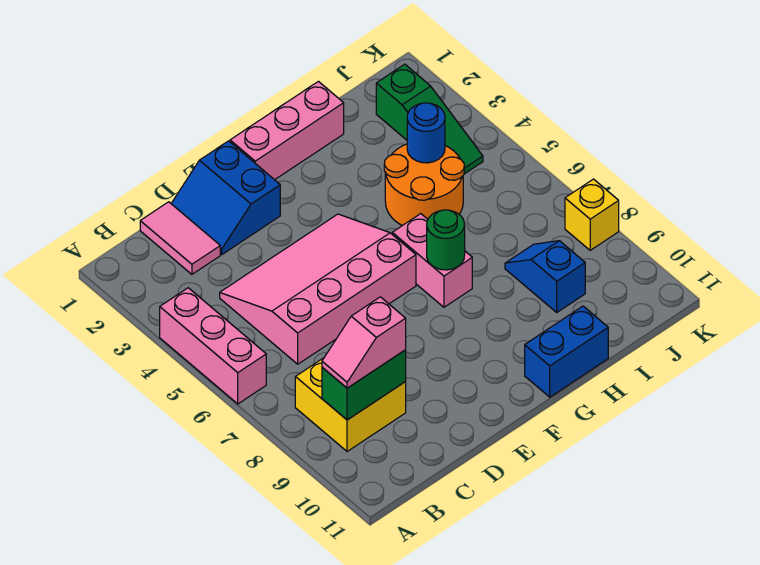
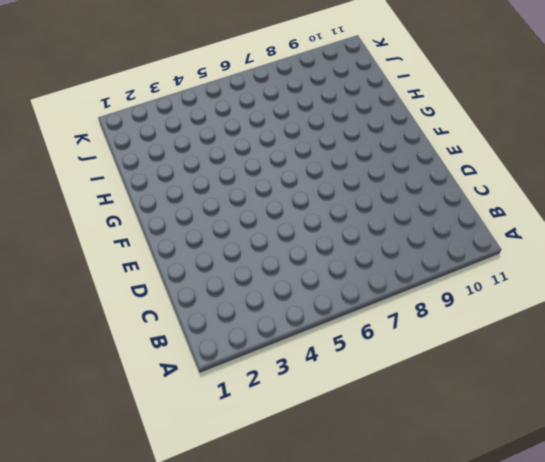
none -> pink 1x3 brick [160,288,266,404]
none -> yellow 2x2 brick [295,358,406,452]
none -> pink 1x2 tile [140,202,220,274]

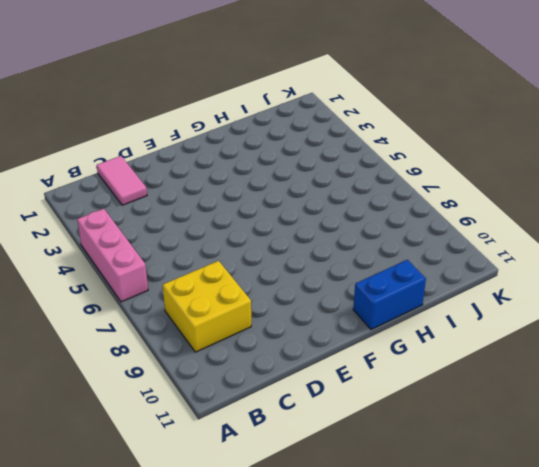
none -> pink 3x4 slope [220,214,416,364]
none -> blue 2x2 slope [171,141,280,254]
none -> pink 1x3 brick [230,82,344,180]

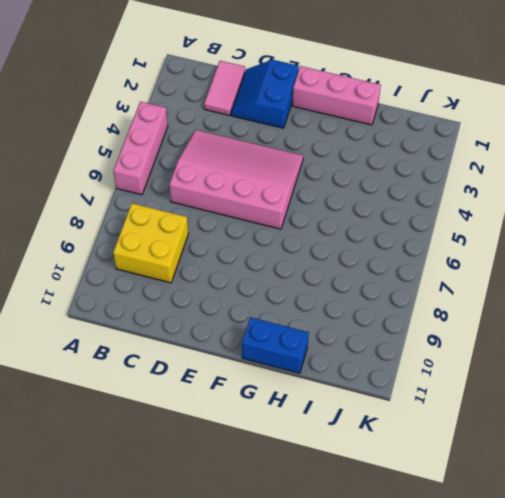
none -> pink 1x2 brick [392,214,472,307]
none -> orange 2x2 round brick [384,144,464,226]
none -> blue 1x2 slope [505,241,585,312]

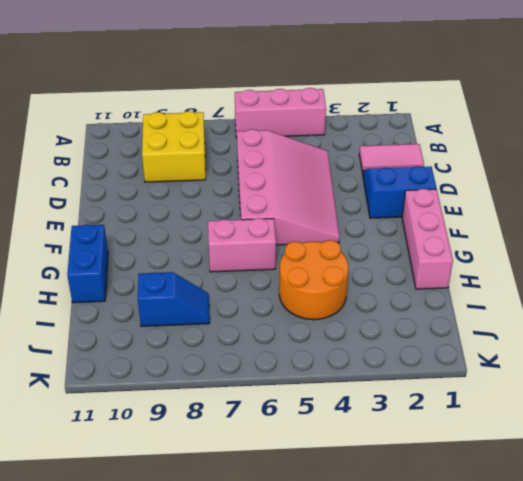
none -> green 1x3 slope [376,64,483,174]
none -> yellow 1x1 brick [565,179,619,250]
none -> green 1x2 brick [322,350,406,420]

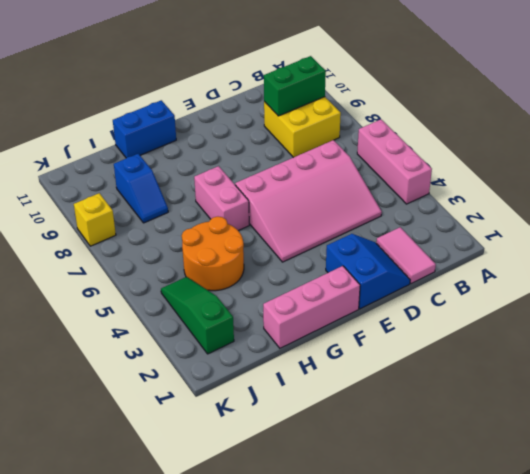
none -> green 1x1 round brick [427,210,465,270]
none -> blue 1x1 round brick [407,103,445,163]
none -> pink 1x2 slope [322,297,406,388]

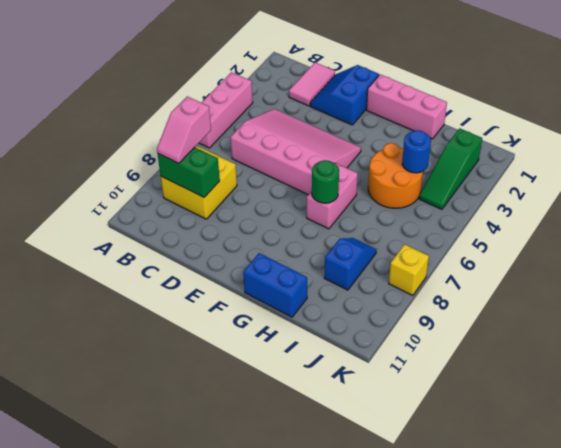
pink 1x2 slope [157,96,211,163] -> pink 1x2 slope turned to [322,297,406,388]

